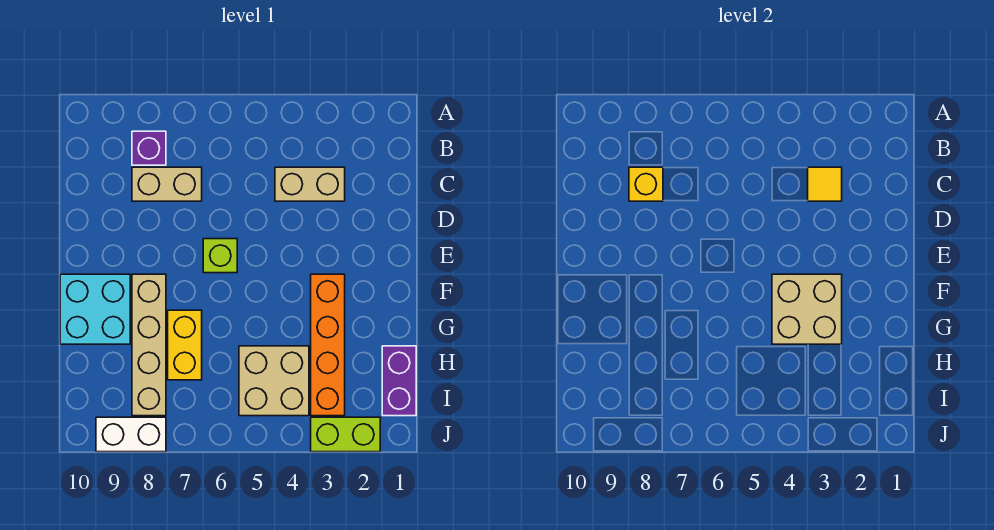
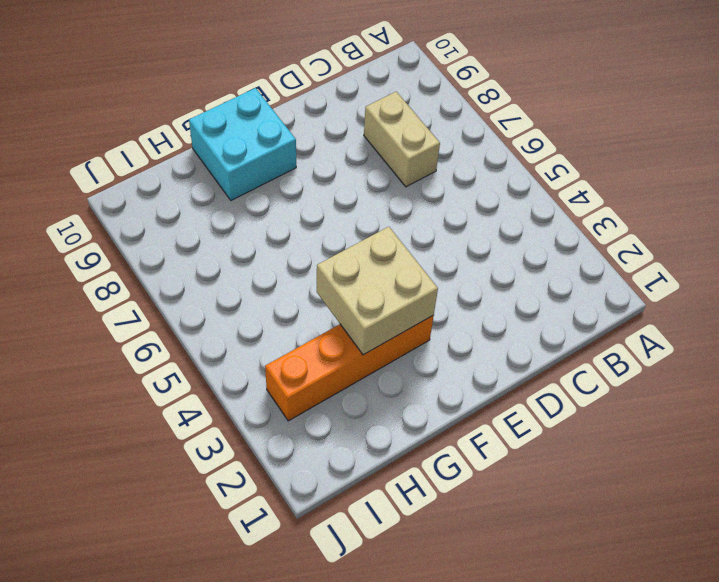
none -> purple 1x1 brick [132,131,166,165]
none -> tan 1x2 brick [275,167,345,201]
none -> lime 1x1 brick [203,239,237,273]

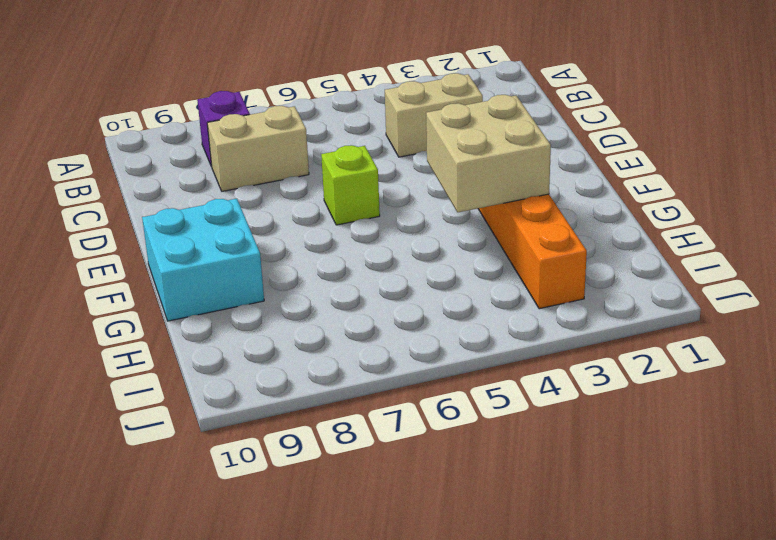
none -> tan 1x4 brick [132,274,166,416]
none -> yellow 1x2 brick [168,310,202,380]
none -> purple 1x2 brick [382,346,416,416]

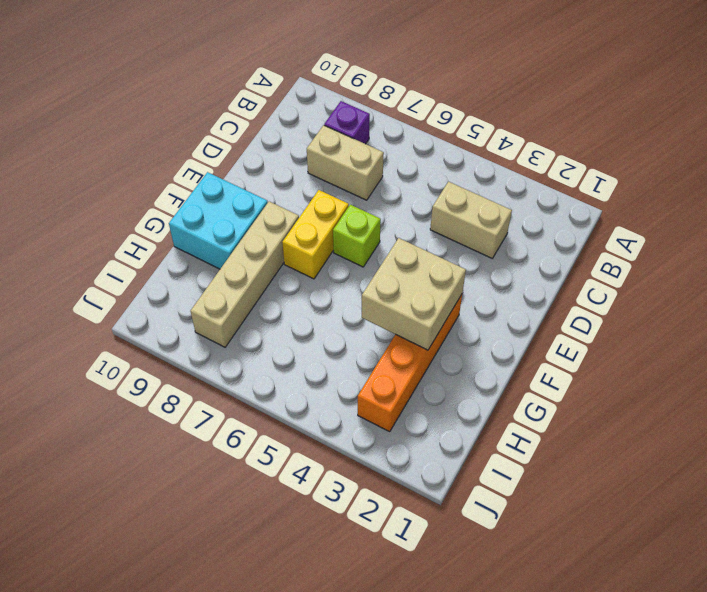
yellow 1x2 brick [282,190,349,279] -> yellow 1x2 brick moved to [168,310,202,380]
none -> purple 1x2 brick [382,346,416,416]
none -> tan 2x2 brick [239,346,309,416]
none -> lime 1x2 brick [311,417,380,452]

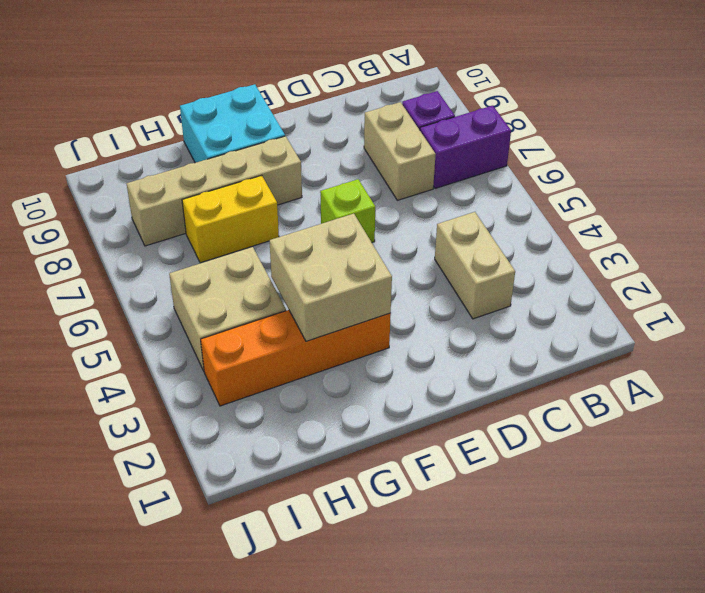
purple 1x2 brick [420,106,511,189] -> purple 1x2 brick moved to [382,346,416,416]
none -> lime 1x2 brick [311,417,380,452]
none -> white 1x2 brick [96,417,166,452]
none -> yellow 1x1 tile [808,167,842,201]

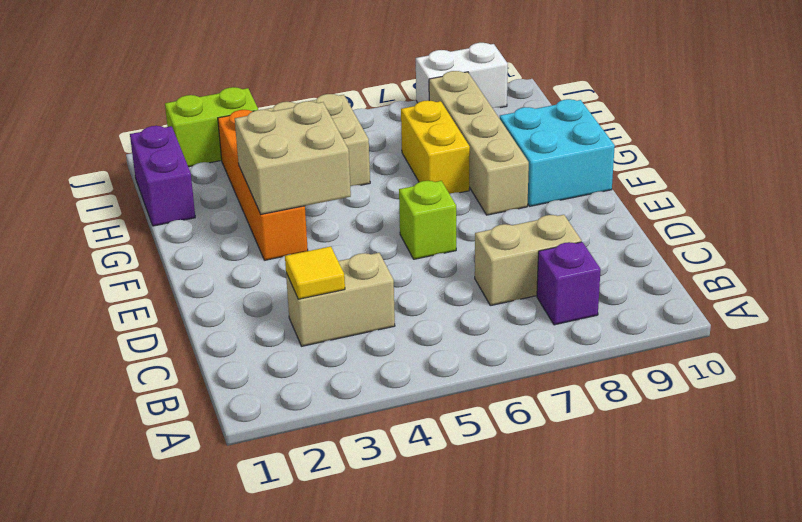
none -> yellow 1x1 brick [629,167,663,201]

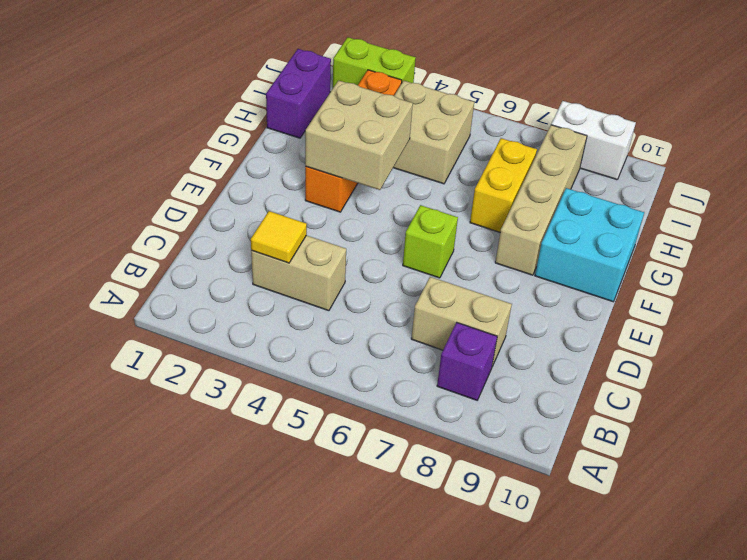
none -> yellow 1x1 brick [629,167,663,201]

